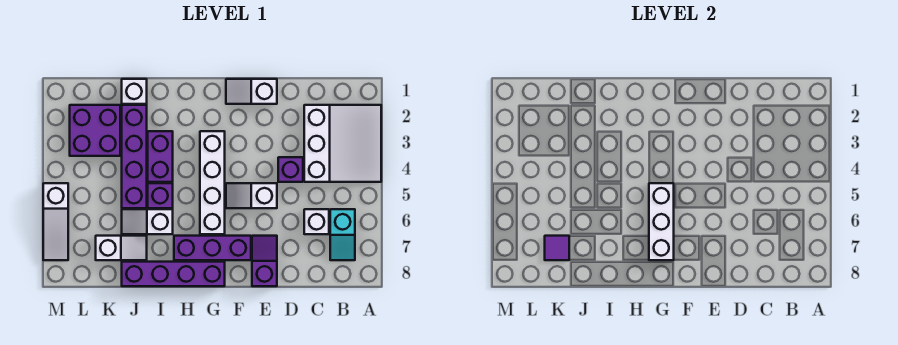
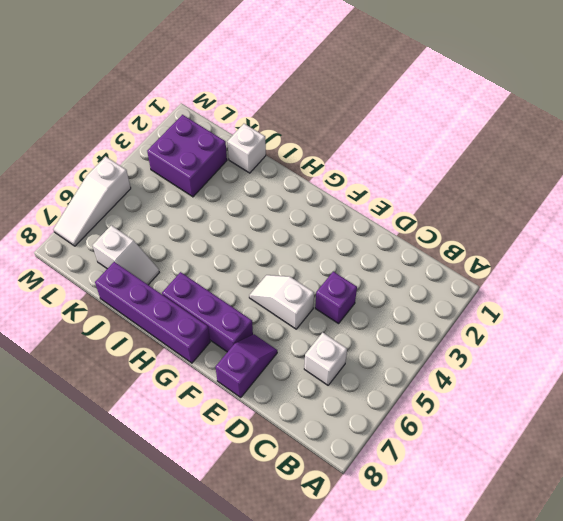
none -> white 3x3 slope [304,105,381,182]
none -> cyan 1x2 slope [330,209,355,260]
none -> white 1x2 slope [226,79,277,104]

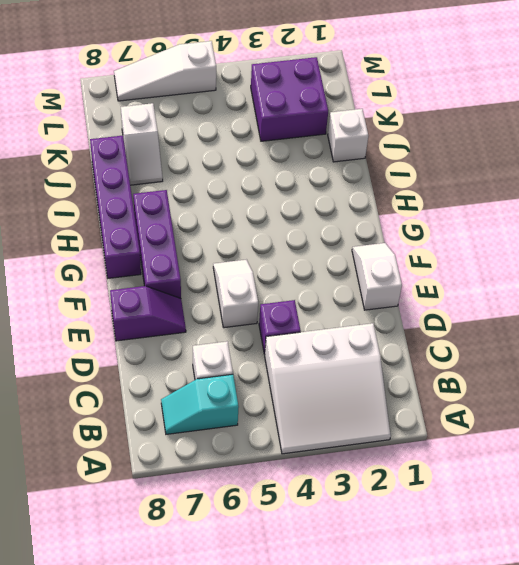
none -> white 1x4 brick [200,131,225,234]
none -> purple 1x2 brick [148,131,173,182]
none -> purple 1x1 brick [148,183,173,208]

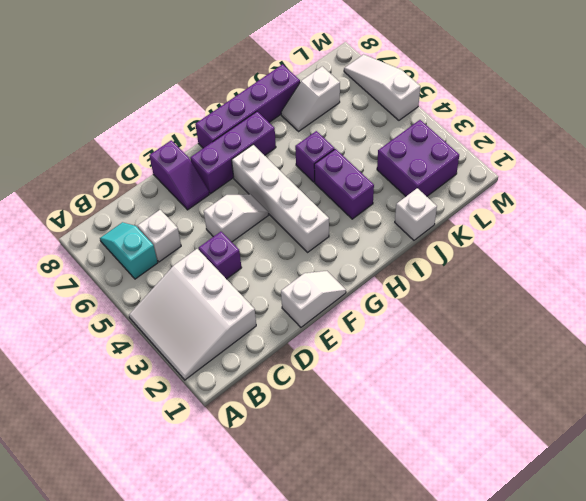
none -> white 1x2 slope [122,209,173,234]
none -> purple 1x4 brick [122,105,147,208]
none -> white 1x3 brick [649,183,674,260]

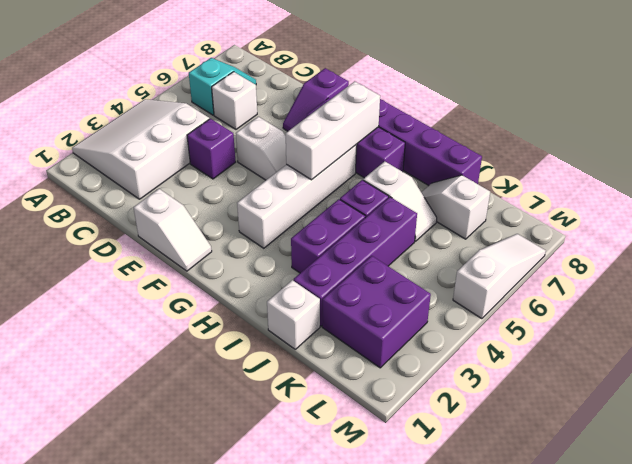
none -> purple 1x1 tile [545,236,569,260]

